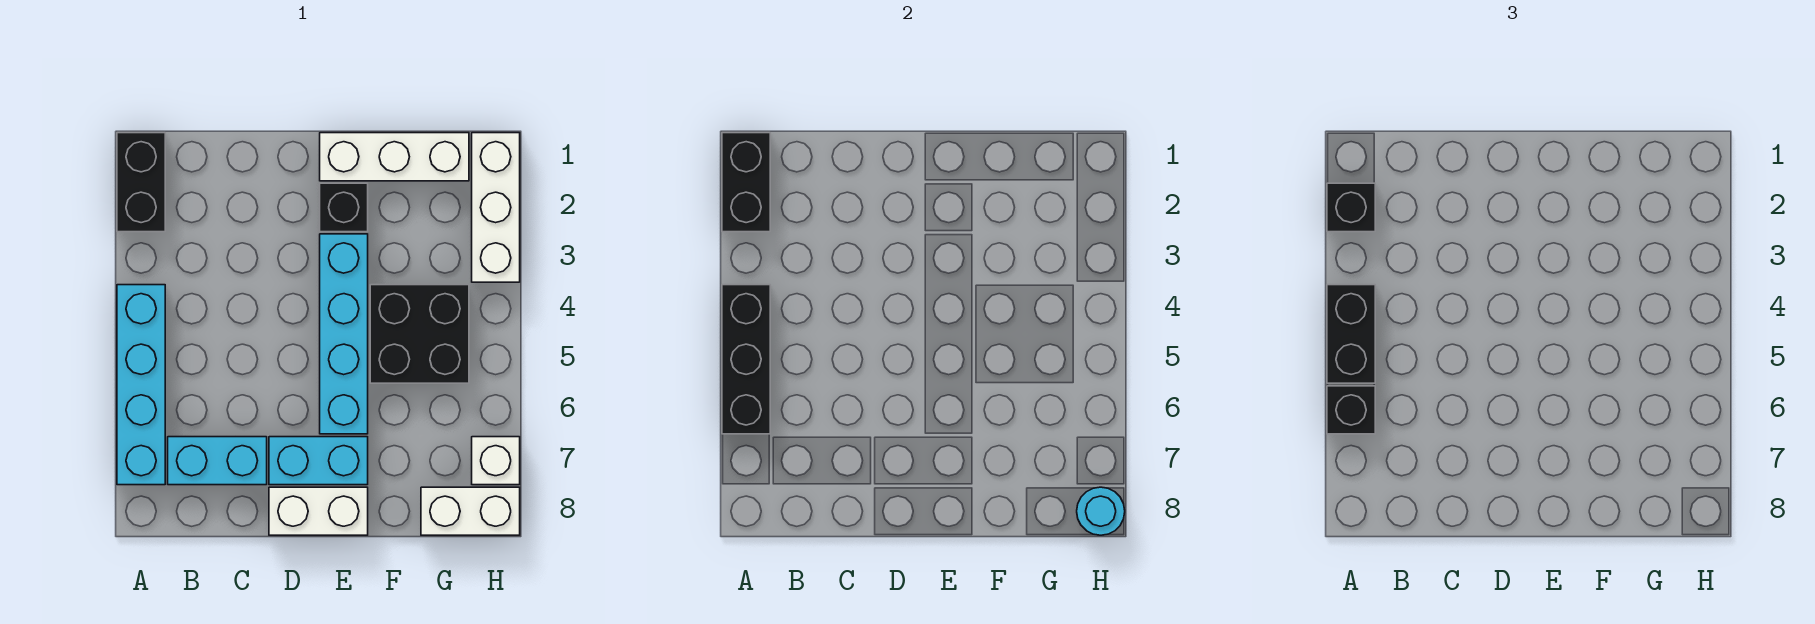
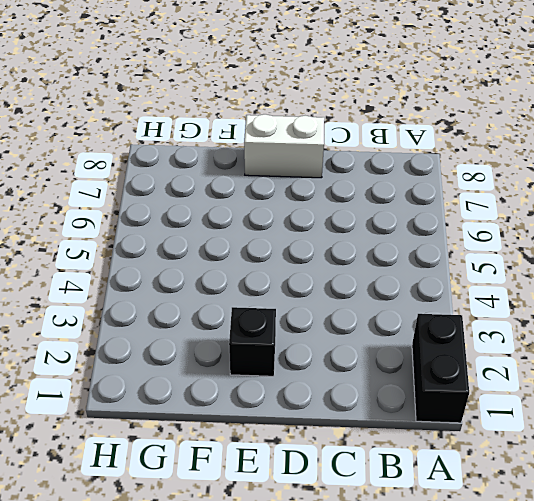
none -> cyan 1x4 brick [117,285,165,485]
none -> cyan 1x2 brick [168,437,267,485]
none -> cyan 1x2 brick [269,437,368,485]

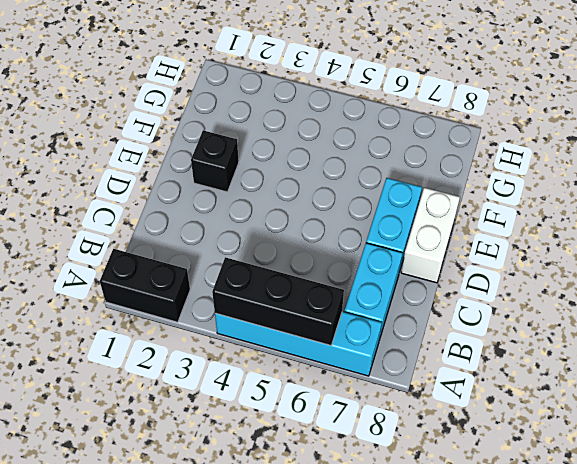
none -> white 1x3 brick [320,133,469,181]
none -> cyan 1x4 brick [320,234,368,434]
none -> black 2x2 brick [370,285,469,383]

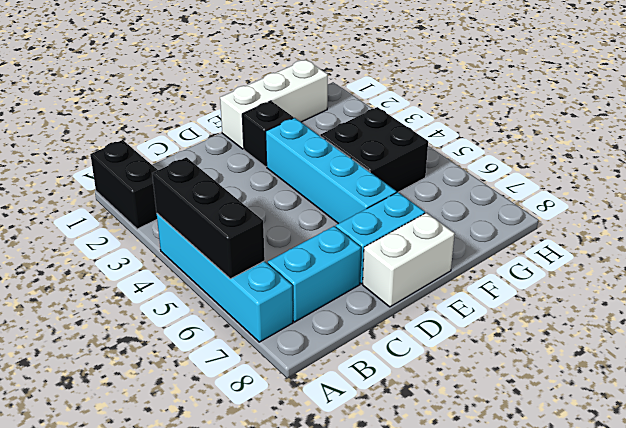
none -> white 1x2 brick [421,487,520,535]
none -> white 1x3 brick [472,133,520,282]
none -> white 1x1 brick [472,437,520,485]

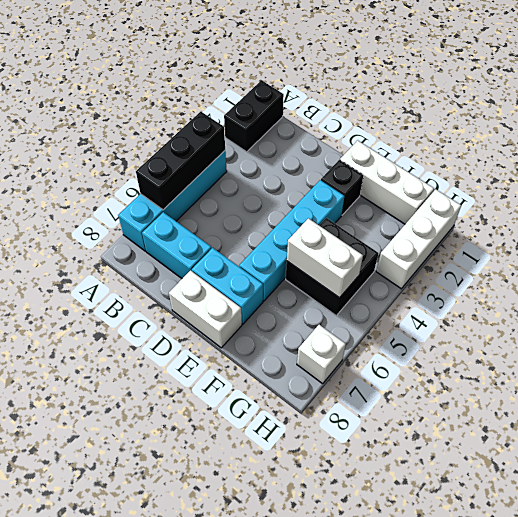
white 1x2 brick [287,218,363,298] -> white 1x2 brick moved to [421,487,520,535]
none -> black 1x2 brick [722,133,770,232]
none -> cyan 1x1 round brick [1077,487,1125,535]
none -> black 1x1 brick [1327,183,1375,232]

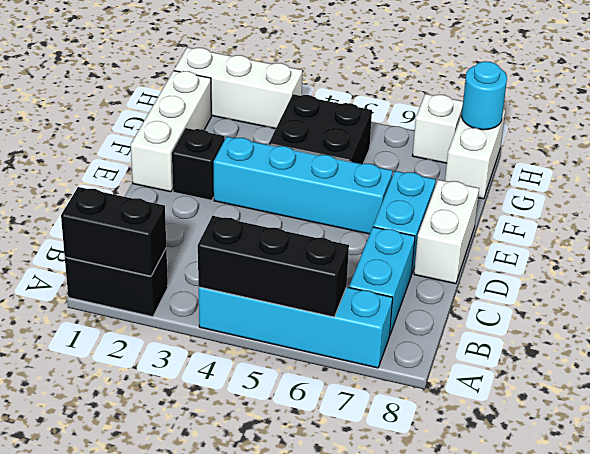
none -> black 1x1 brick [1327,183,1375,232]
none -> black 1x2 brick [1327,285,1375,383]
none -> black 1x1 brick [1327,386,1375,434]

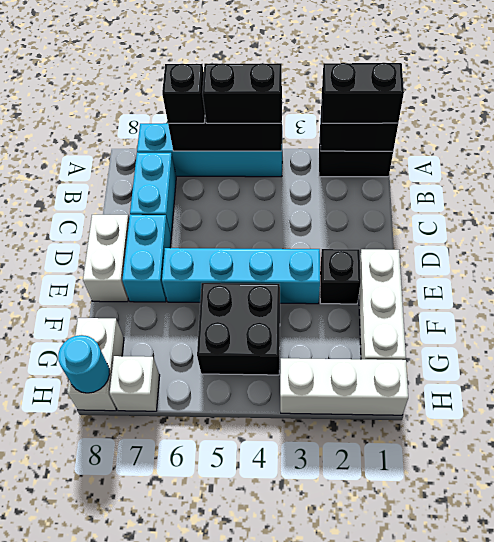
black 1x2 brick [322,63,404,123] -> black 1x1 brick [1327,183,1375,232]

